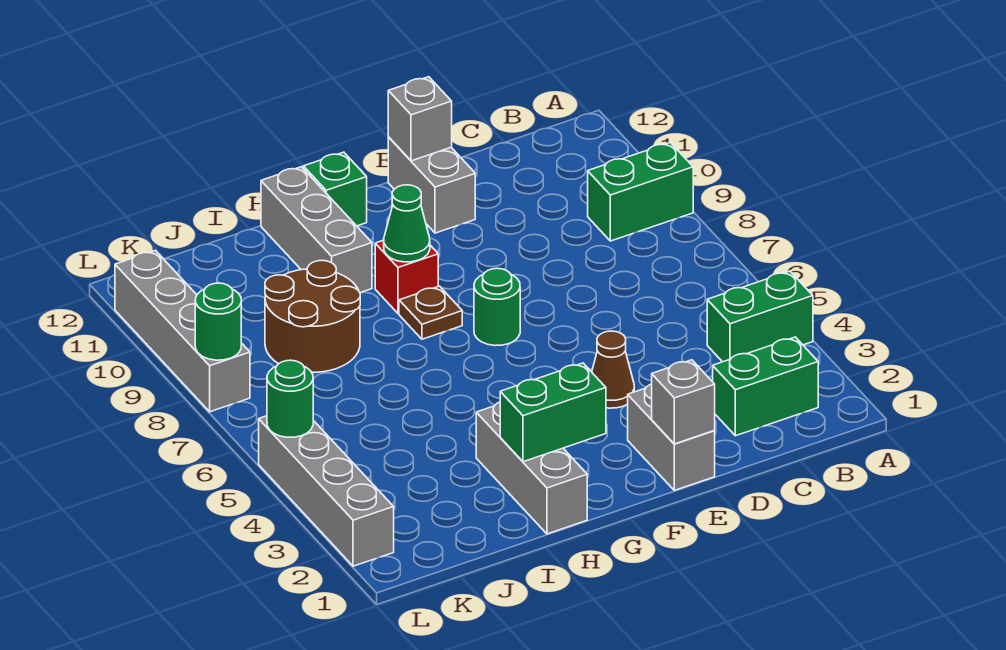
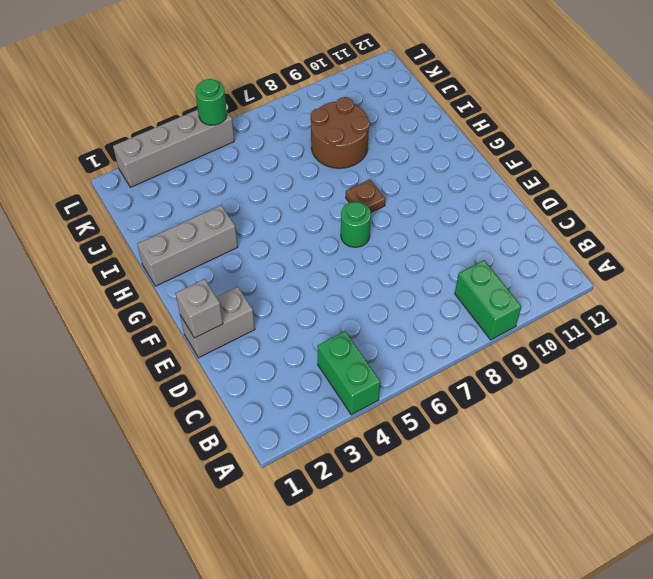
none -> green 1x2 brick [713,337,818,436]
none -> brown 1x1 cone [592,331,634,408]
none -> grey 1x2 brick [388,137,475,233]

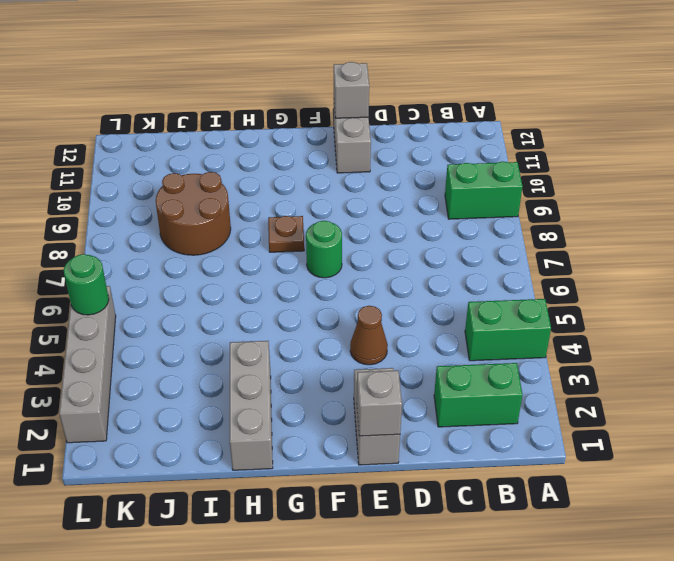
none -> red 1x1 brick [375,240,438,314]
none -> green 1x1 brick [303,152,367,226]
none -> grey 1x3 brick [261,167,372,293]

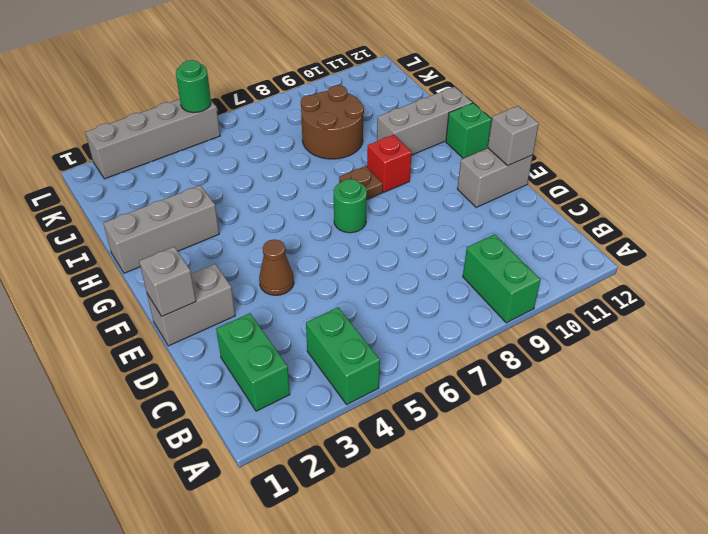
none -> grey 1x4 brick [115,250,250,412]
none -> green 1x2 brick [500,363,606,462]
none -> green 1x1 cone [384,185,430,262]

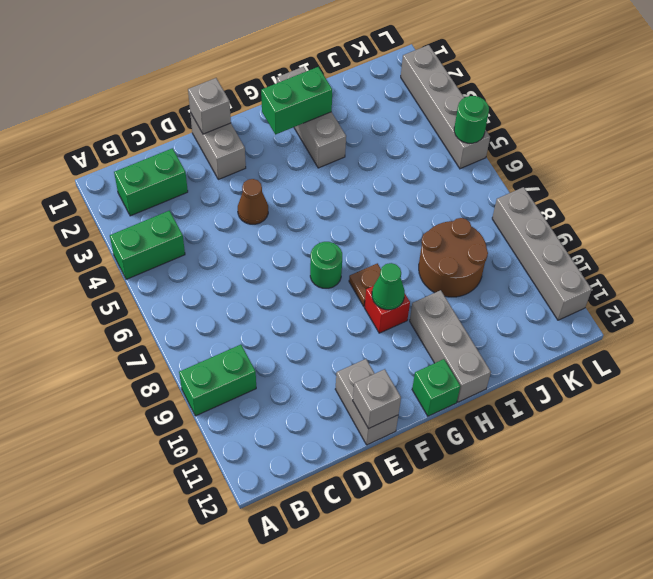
none -> green 1x1 round brick [195,283,241,360]

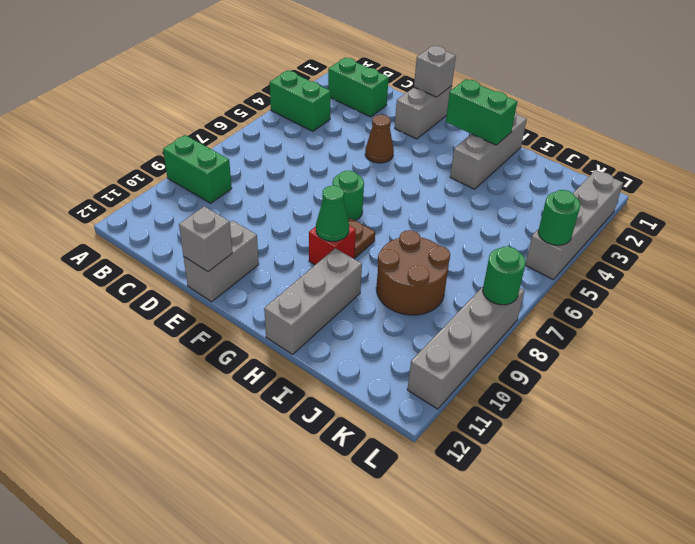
none -> green 1x1 brick [303,152,367,226]

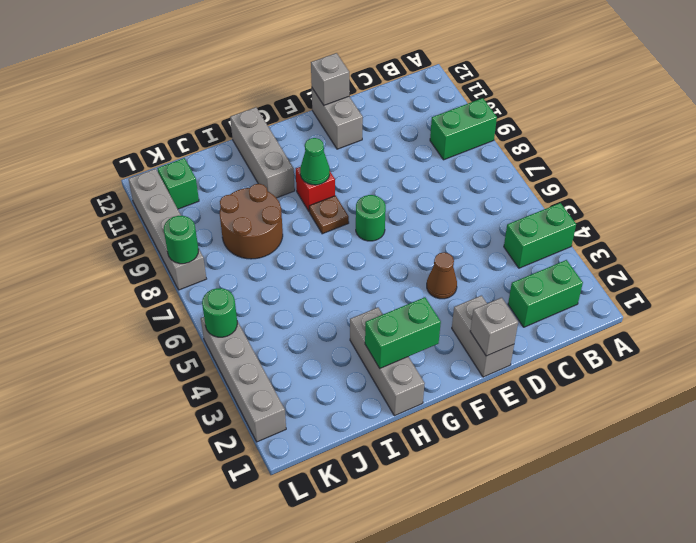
green 1x1 brick [157,158,199,209] -> green 1x1 brick moved to [303,152,367,226]

